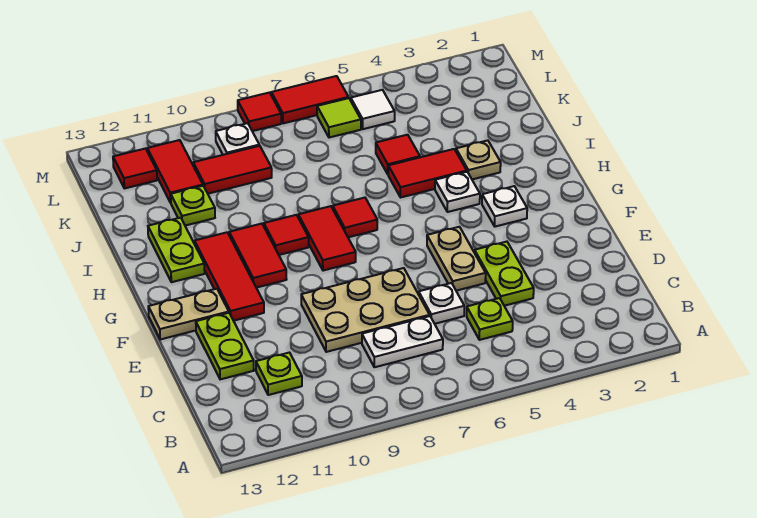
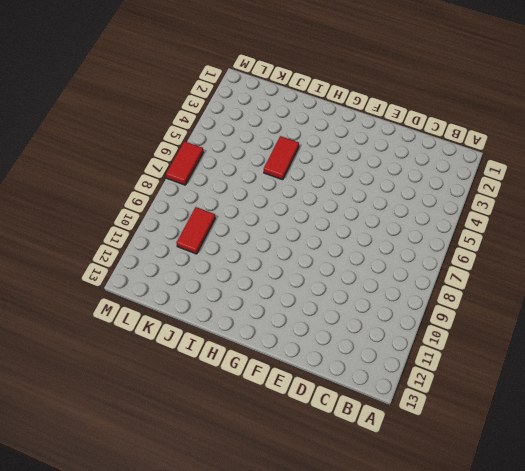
none -> lime 1x1 plate [467,298,513,340]
none -> white 1x2 plate [362,316,443,367]
none -> lime 1x1 plate [256,353,302,395]

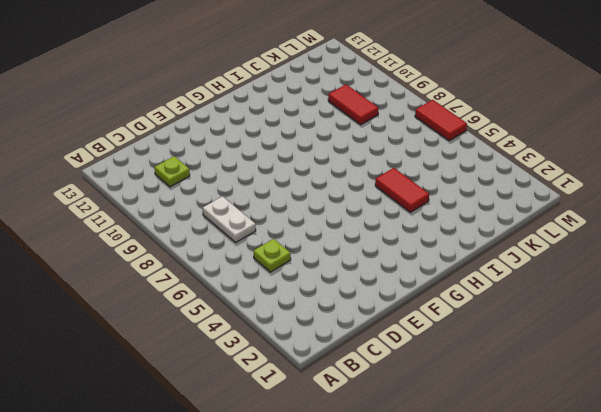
none -> lime 1x2 plate [474,242,534,306]
none -> white 1x1 plate [419,283,464,324]
none -> tan 2x3 plate [301,268,430,352]

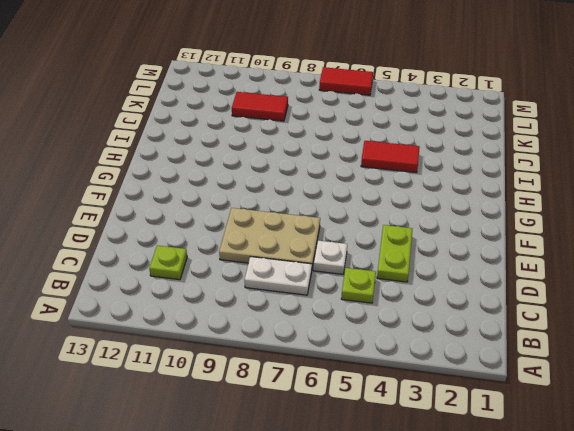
none -> lime 1x2 plate [196,313,254,379]
none -> tan 1x2 plate [427,227,486,291]
none -> red 1x3 tile [195,232,264,321]

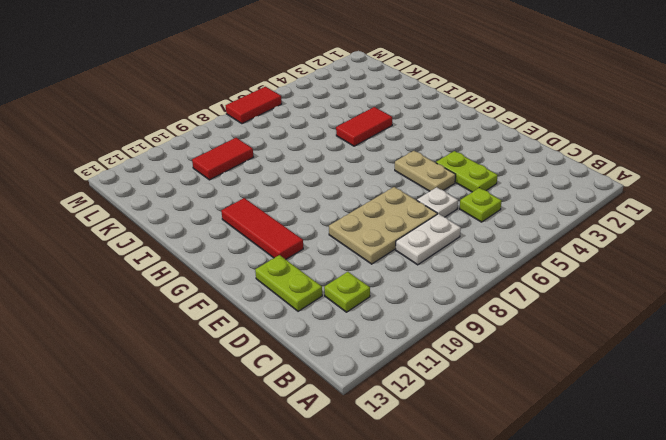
none -> tan 1x2 plate [148,289,229,340]
none -> white 1x1 plate [482,186,527,227]
none -> red 1x2 tile [298,206,356,271]

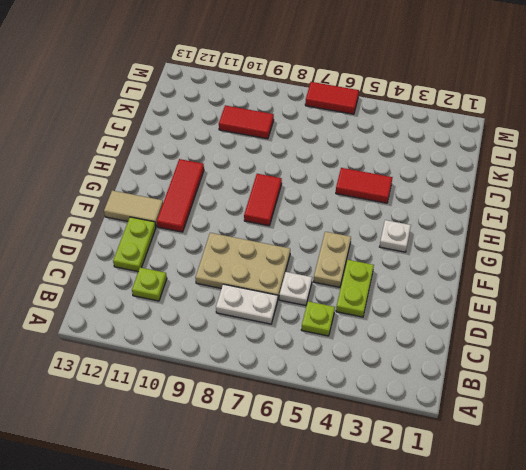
tan 1x2 tile [104,191,163,226] -> tan 1x2 plate [148,289,229,340]
none -> red 1x2 tile [229,224,287,288]
none -> white 1x1 plate [435,172,480,212]
none -> red 1x1 tile [333,198,377,237]

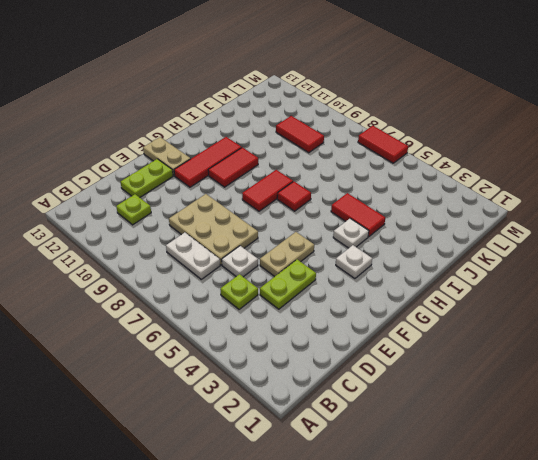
none -> red 1x1 tile [264,215,309,255]
none -> lime 1x2 plate [148,218,205,282]
none -> tan 1x1 plate [456,140,501,179]

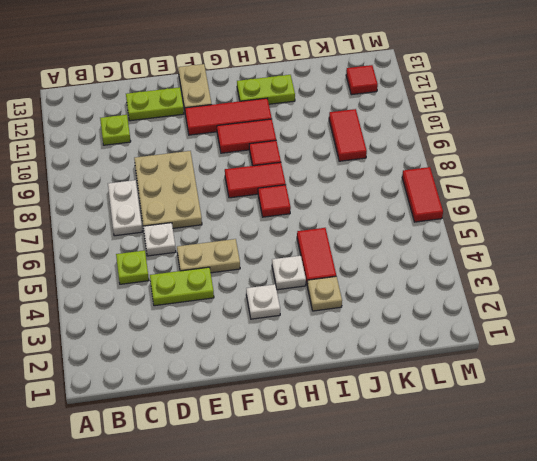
none -> red 1x1 tile [376,135,420,174]
none -> lime 1x1 plate [171,186,215,226]
none -> red 1x2 tile [147,140,203,203]

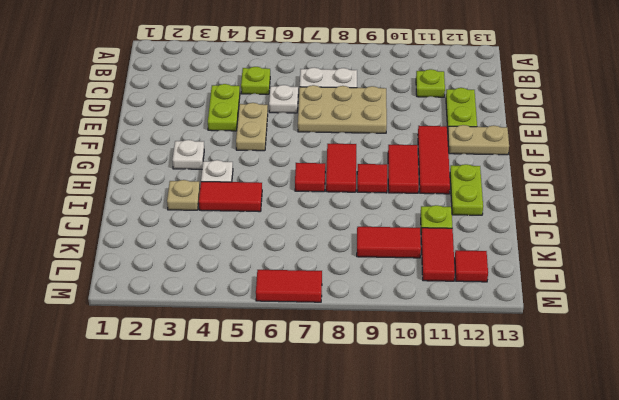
none -> red 1x1 tile [376,135,420,174]
none -> white 1x1 tile [351,90,395,129]
none -> lime 1x1 tile [317,98,361,138]

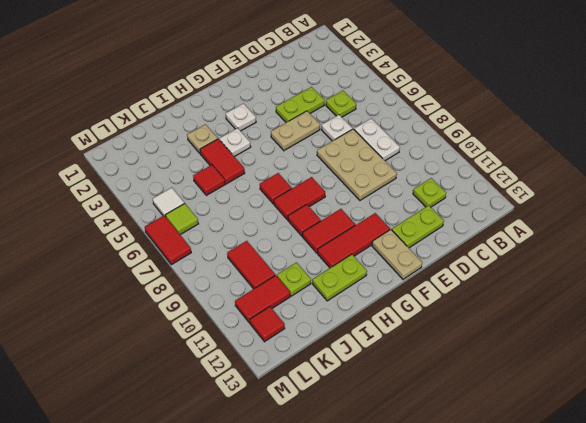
none -> white 1x1 plate [216,123,259,155]
none -> red 1x1 tile [238,93,281,131]

